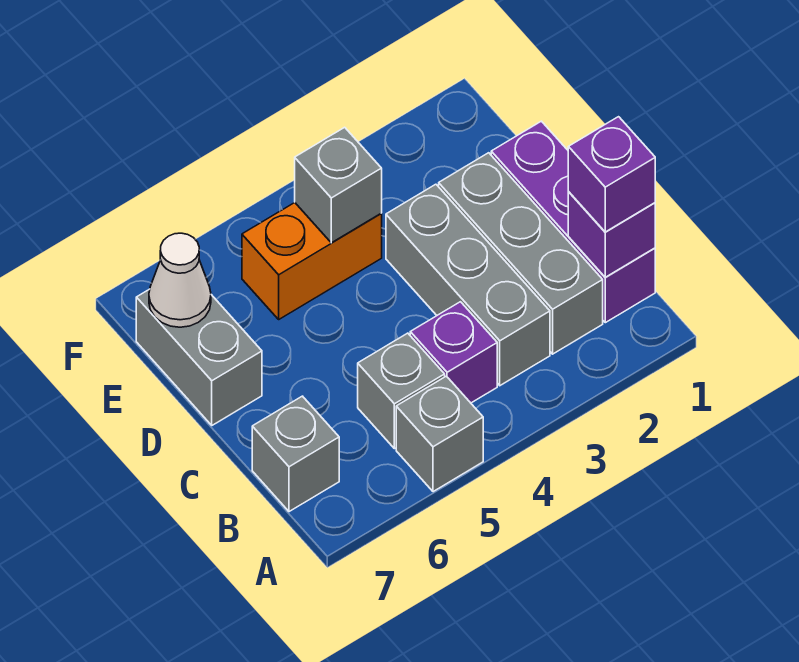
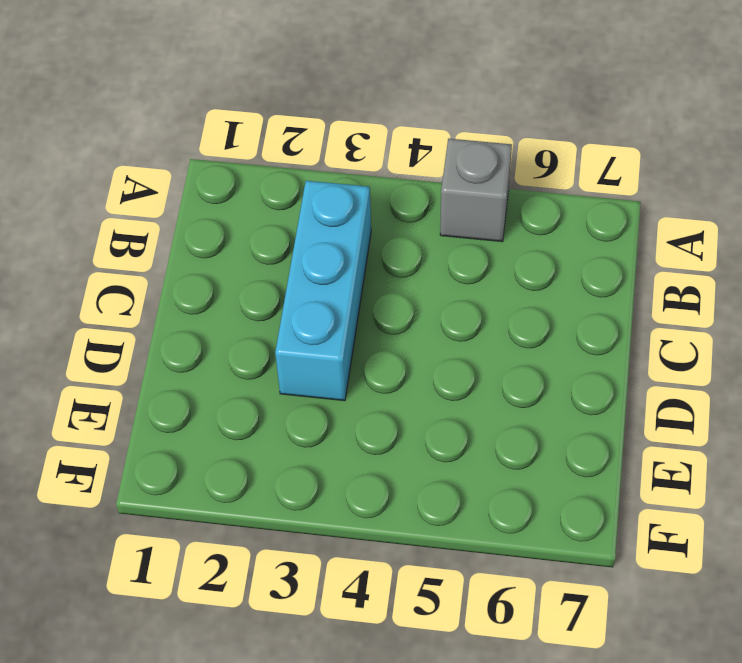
cyan 1x3 brick [275,181,371,401] -> grey 1x3 brick [386,184,550,385]
none -> purple 1x3 brick [491,121,655,323]
none -> grey 1x3 brick [439,153,603,354]
none -> purple 1x1 brick [410,302,497,403]

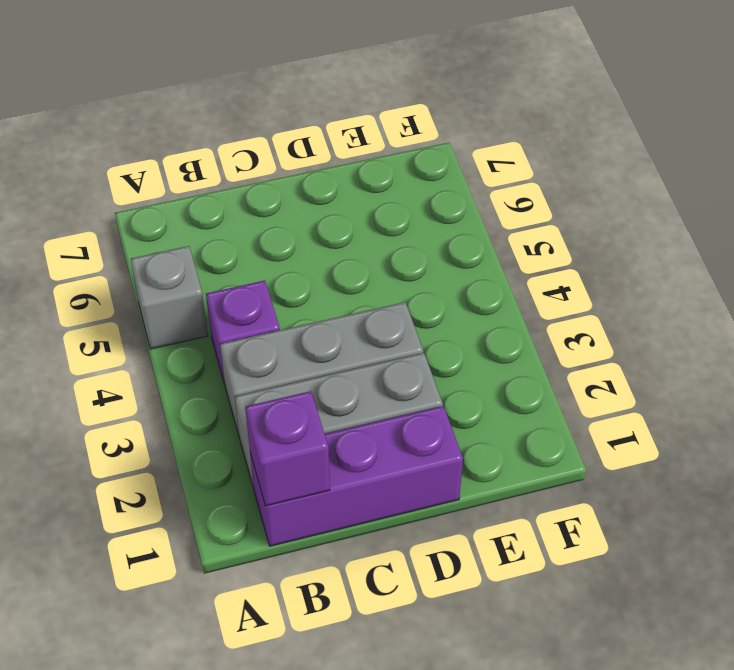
none -> grey 1x1 brick [358,333,445,449]
none -> grey 1x1 brick [252,396,339,512]
none -> grey 1x2 brick [136,289,262,425]

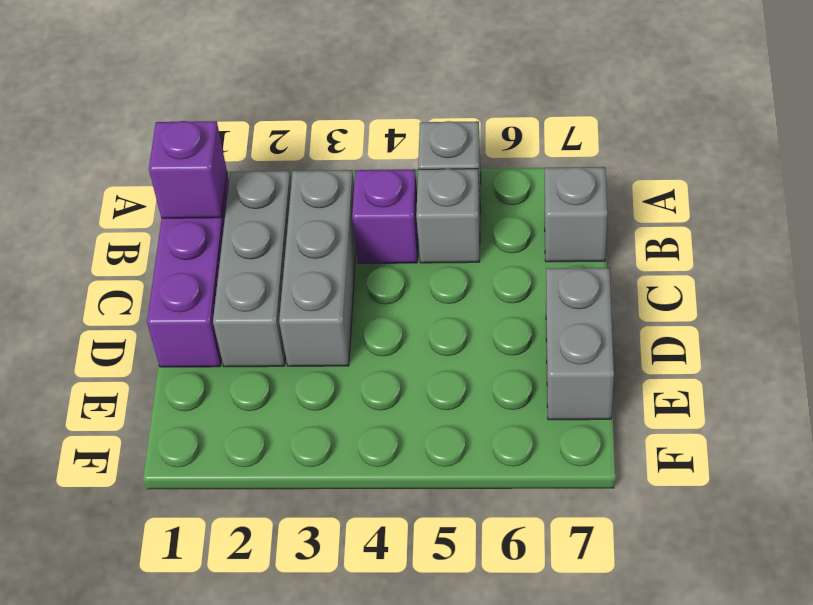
none -> orange 1x2 brick [242,203,382,319]
none -> grey 1x1 brick [295,127,382,243]
none -> white 1x1 cone [149,233,211,327]

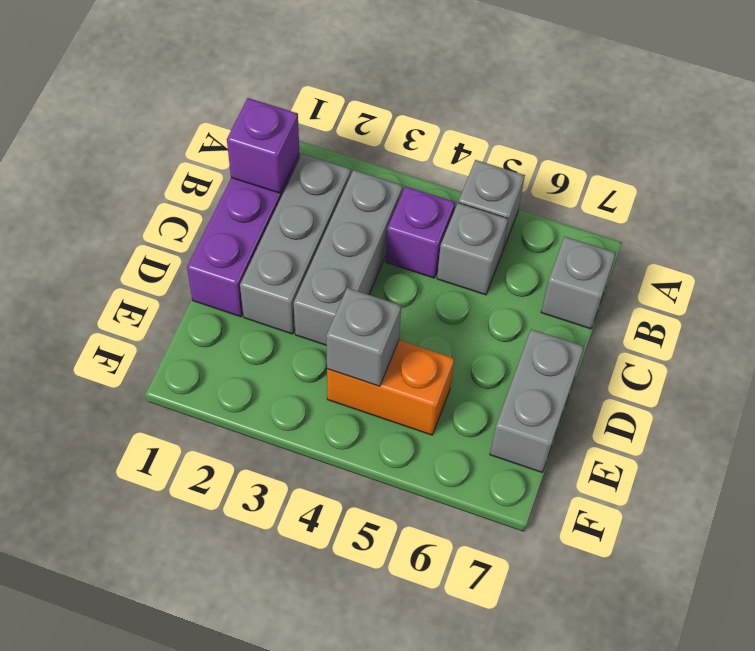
none -> white 1x1 cone [149,233,211,327]
none -> purple 1x1 brick [568,117,655,232]

